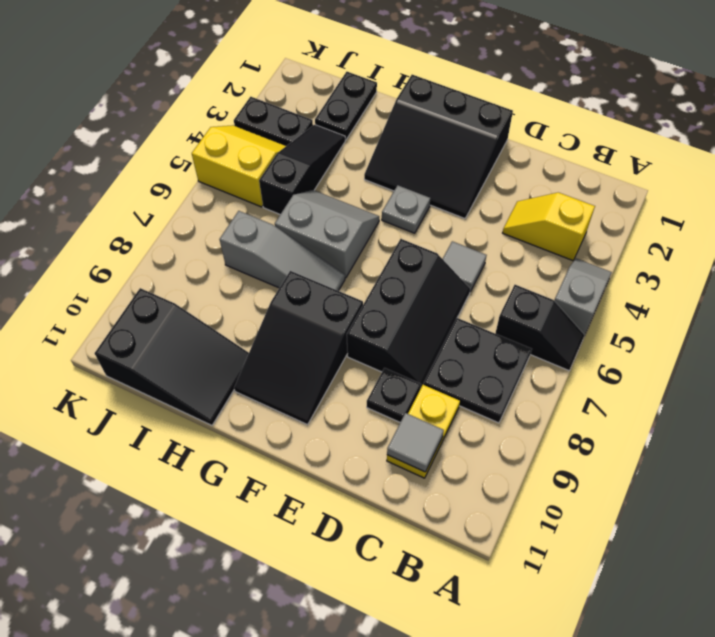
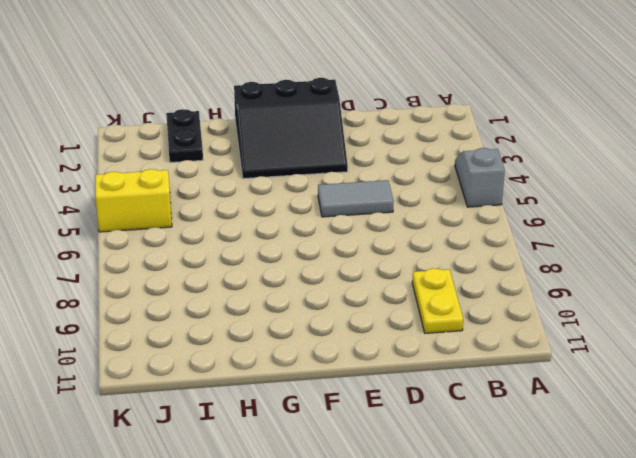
grey 1x2 tile [318,180,394,217] -> grey 1x1 tile [443,241,487,292]
none -> black 1x2 slope [495,285,585,371]
none -> yellow 1x2 slope [503,192,595,261]
none -> black 2x2 plate [423,318,532,423]

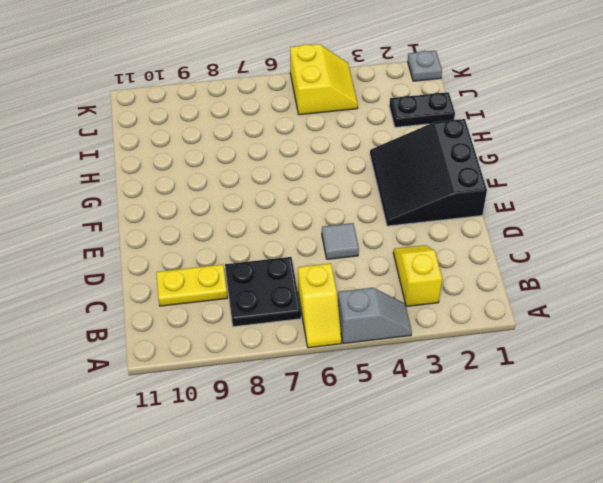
yellow 1x2 slope [298,263,341,348] -> black 1x2 slope [495,285,585,371]
grey 1x1 plate [408,51,442,81] -> grey 1x1 plate moved to [382,185,430,233]
none -> black 2x3 slope [347,239,470,389]
none -> black 1x1 plate [367,368,421,422]
none -> black 2x3 slope [234,271,363,425]

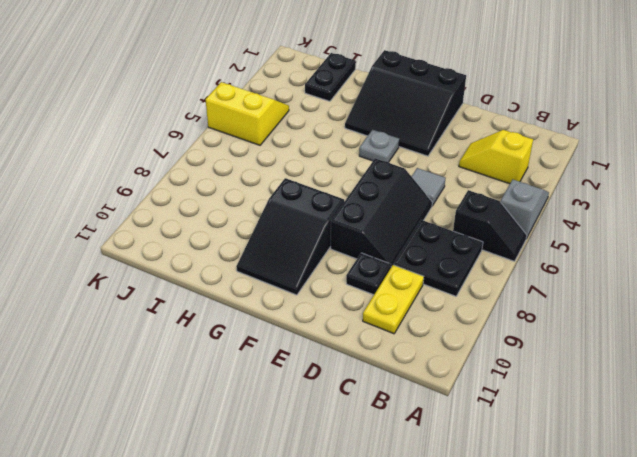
none -> grey 2x2 slope [275,190,379,278]
none -> grey 1x3 slope [219,211,345,291]
none -> black 2x3 slope [95,288,249,425]

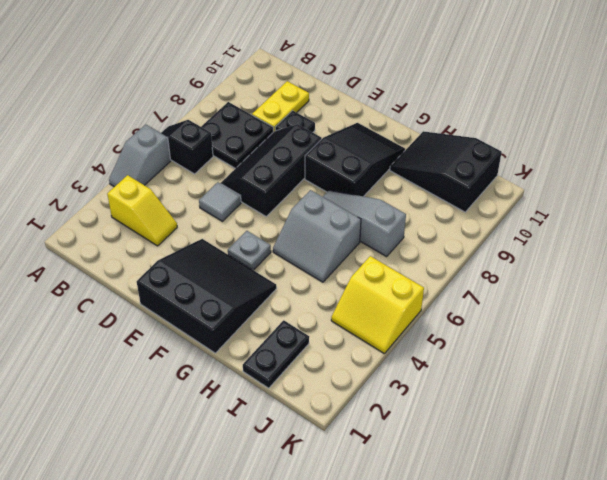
none -> black 1x3 slope [259,125,345,214]
none -> black 1x2 plate [234,97,313,146]
none -> grey 1x1 tile [387,413,444,472]

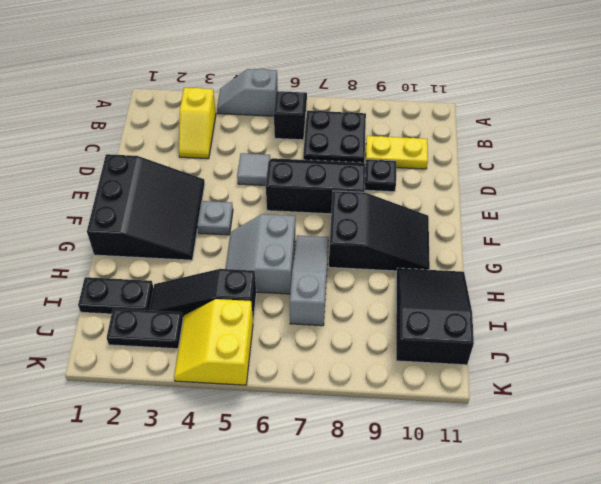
black 1x2 plate [107,309,183,349] -> black 1x2 plate turned to [234,97,313,146]
none -> grey 1x1 tile [387,413,444,472]

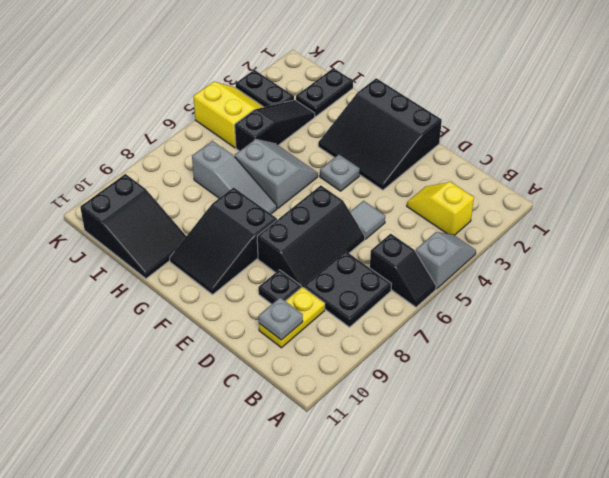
grey 1x1 plate [259,298,303,340] -> grey 1x1 tile [387,413,444,472]

